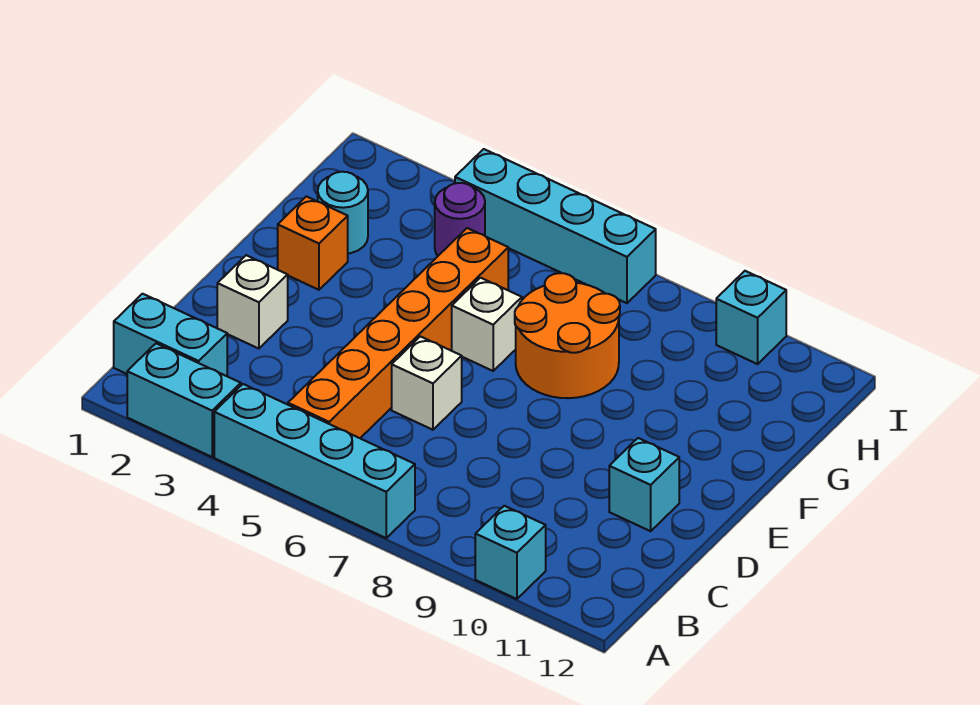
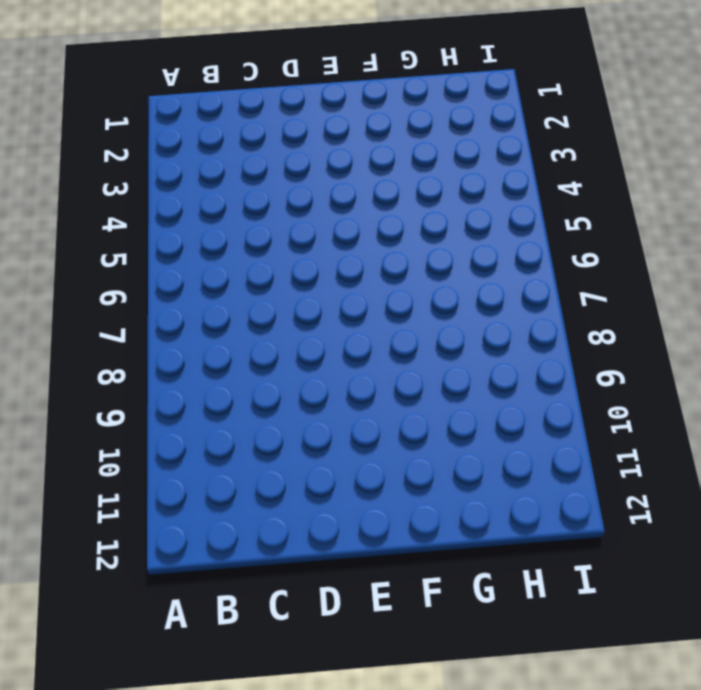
none -> cyan 1x2 brick [127,344,241,457]
none -> cyan 1x4 brick [214,384,415,538]
none -> cyan 1x1 brick [475,506,546,599]

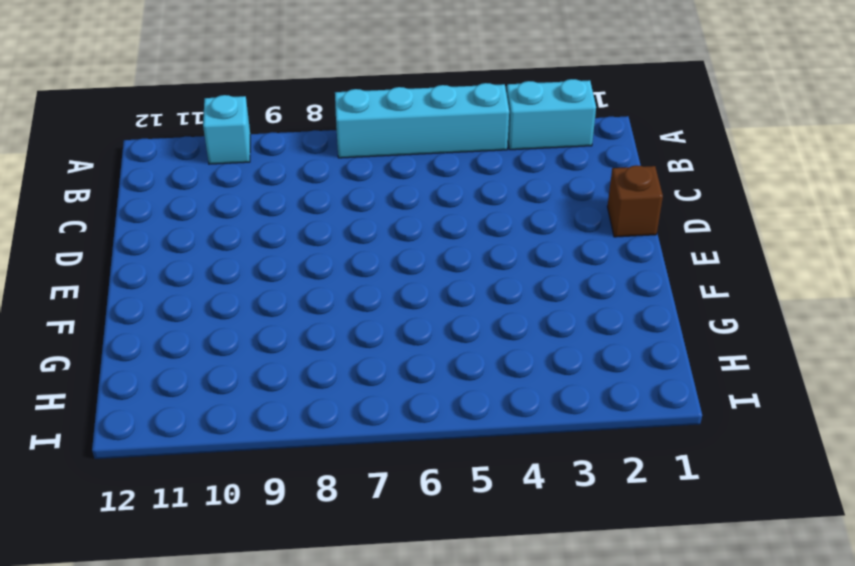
brown 1x1 brick [607,165,663,237] -> none
none -> cyan 1x2 brick [114,294,227,376]
none -> orange 1x6 brick [288,228,508,438]
none -> white 1x1 brick [217,255,288,349]

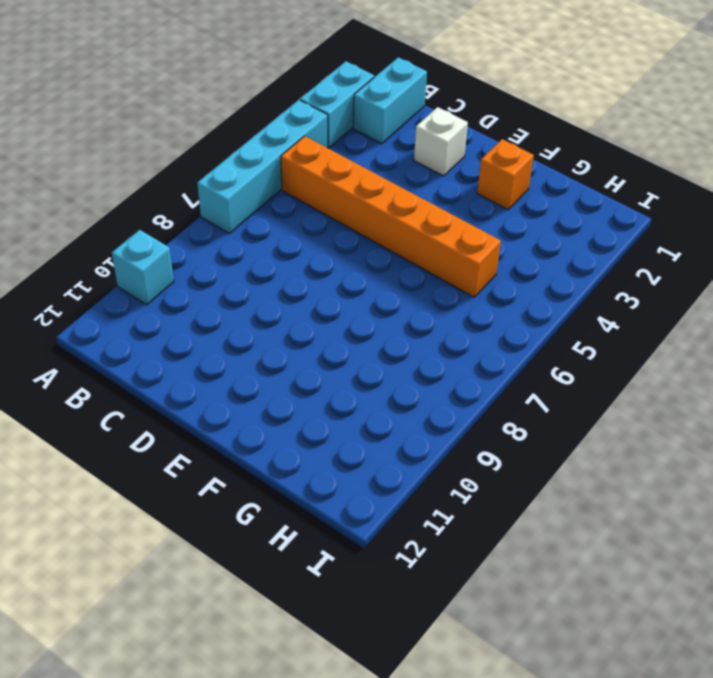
none -> white 1x1 brick [392,336,462,430]
none -> cyan 1x1 brick [609,438,679,531]
none -> white 1x1 brick [452,278,522,371]

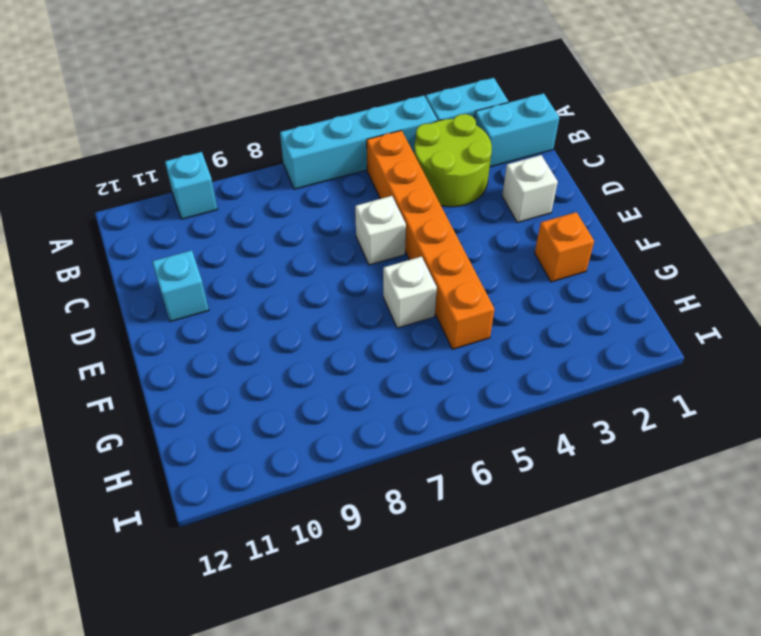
lime 2x2 round brick [414,114,492,207] -> none
none -> orange 2x2 round brick [515,273,620,398]
none -> cyan 1x1 round brick [318,172,368,253]
none -> purple 1x1 round brick [435,183,485,256]

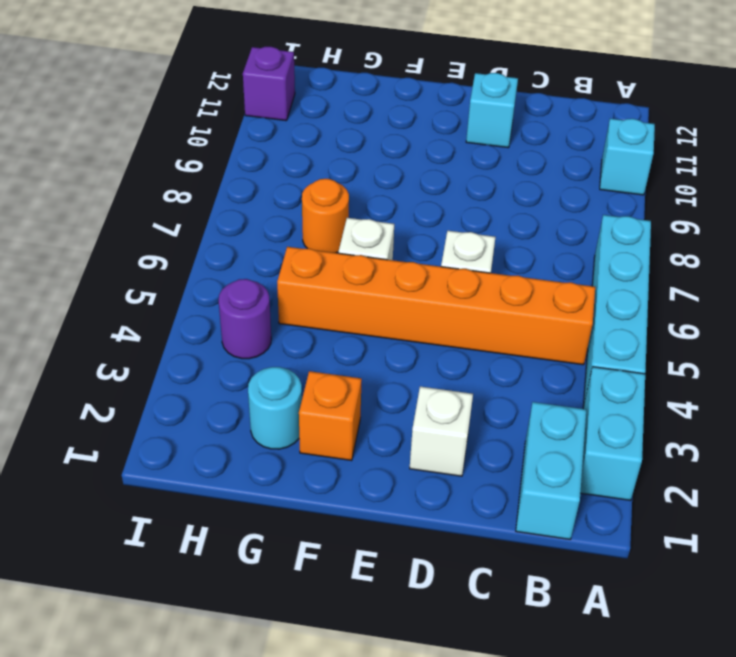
orange 1x1 round brick [302,179,349,253] -> orange 2x2 round brick [515,273,620,398]
purple 1x1 brick [243,47,295,121] -> none
none -> cyan 1x4 brick [455,149,656,303]
none -> cyan 1x1 brick [716,271,786,364]

